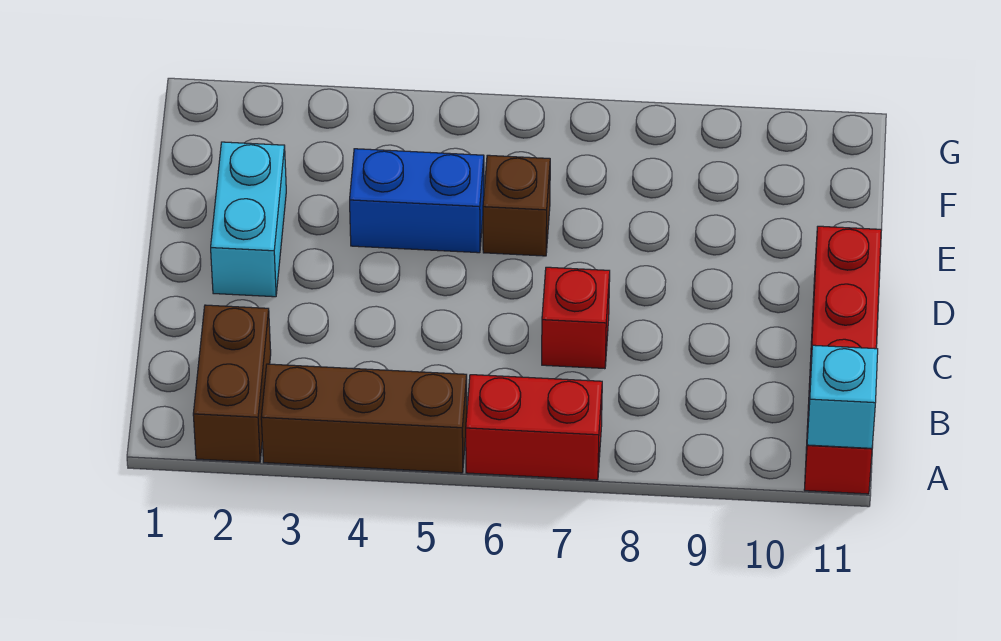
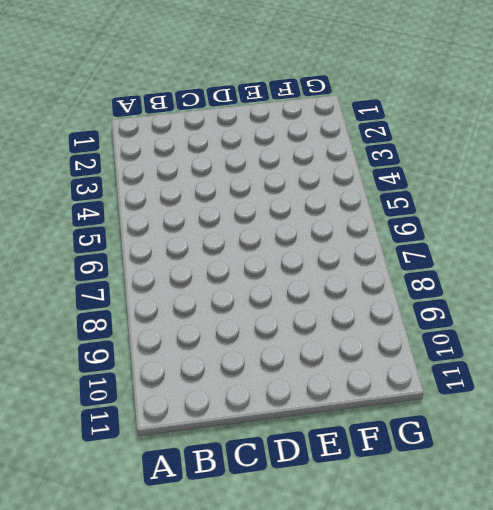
none -> brown 1x2 brick [193,305,271,462]
none -> brown 1x3 brick [261,364,467,473]

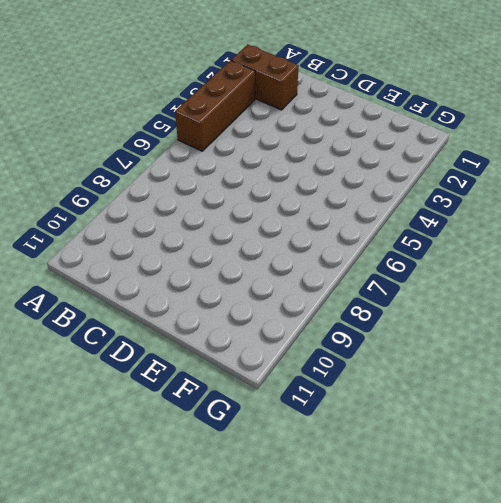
none -> red 1x2 brick [466,375,602,480]
none -> red 1x4 brick [804,226,881,494]

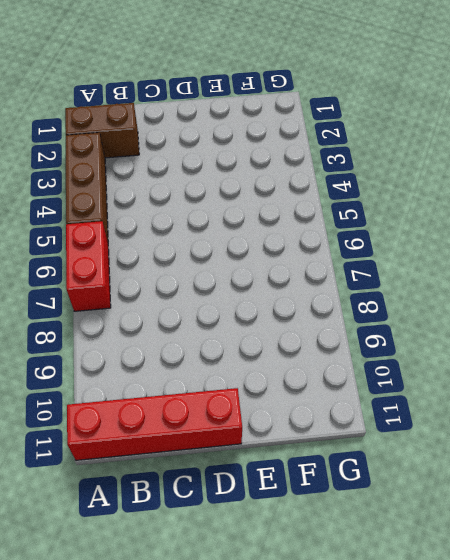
none -> red 1x1 brick [542,267,610,369]
none -> cyan 1x2 brick [211,142,286,297]

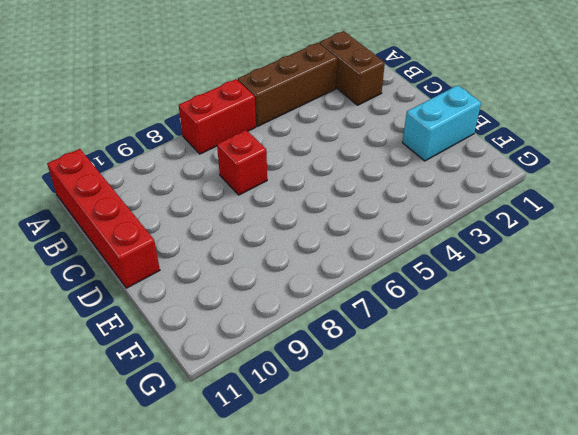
cyan 1x2 brick [402,85,481,161] -> cyan 1x2 brick turned to [211,142,286,297]
none -> blue 1x2 brick [350,149,484,253]
none -> brown 1x1 brick [483,155,550,256]

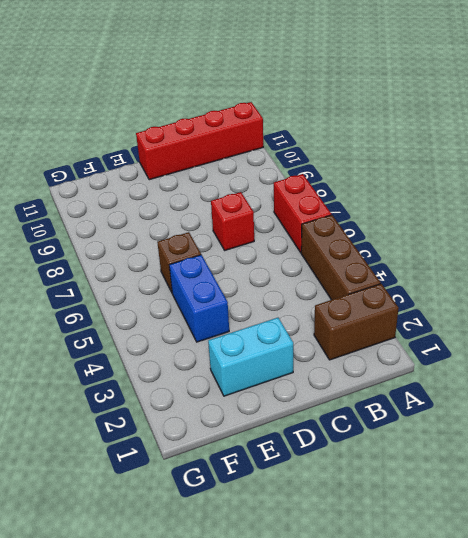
none -> cyan 1x1 brick [807,345,878,448]

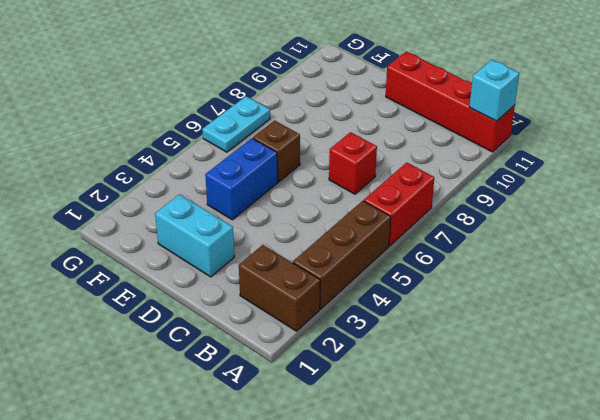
cyan 1x2 plate [202,96,270,152] -> none

